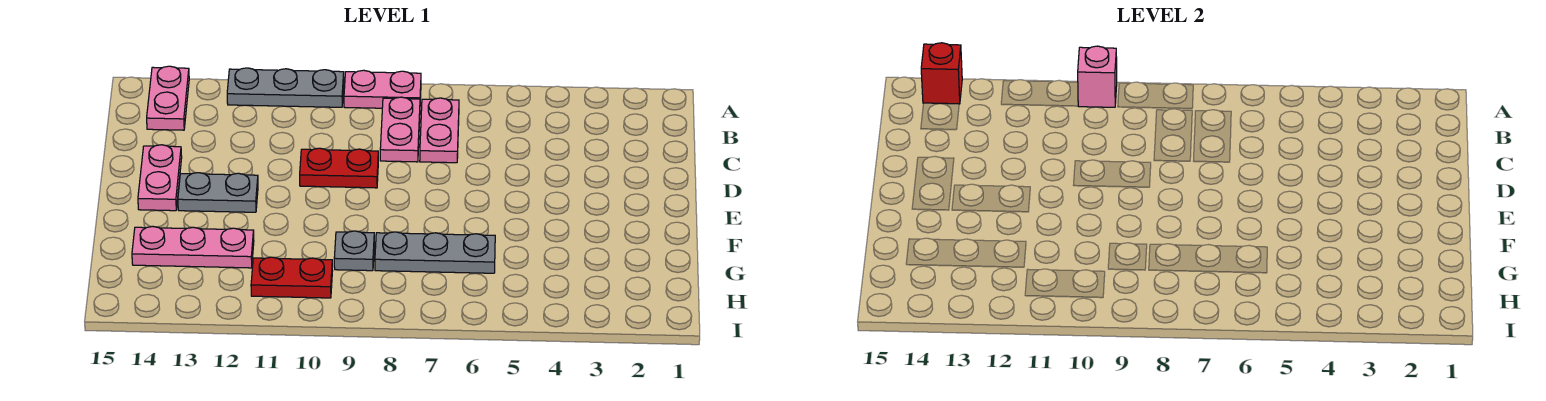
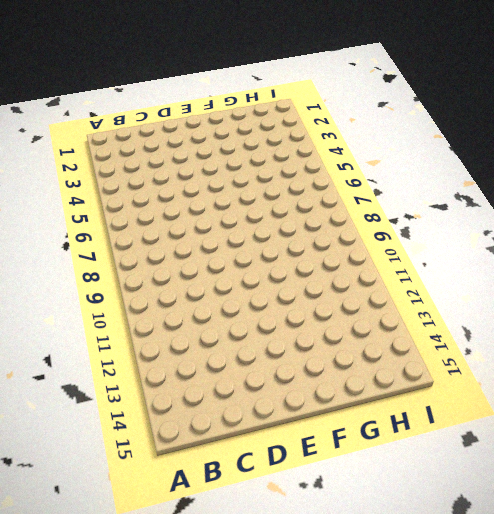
none -> pink 1x2 plate [344,70,421,108]
none -> grey 1x3 plate [227,68,344,107]
none -> pink 1x2 plate [147,66,189,130]

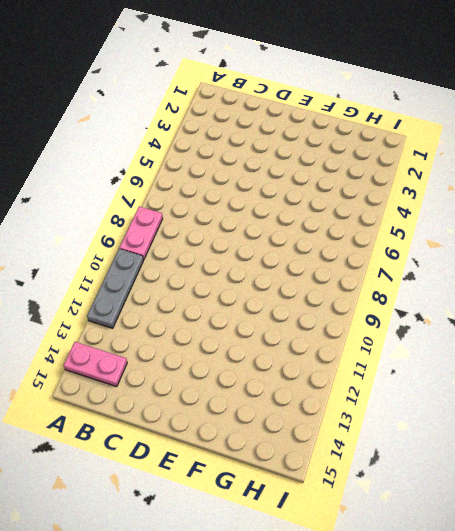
none -> pink 1x2 plate [420,98,459,163]
none -> pink 1x2 plate [380,97,420,162]
none -> red 1x2 plate [300,148,378,188]

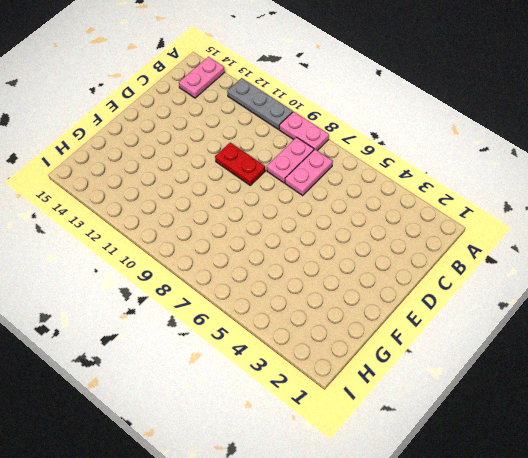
none -> pink 1x2 plate [138,145,182,211]
none -> grey 1x2 plate [178,173,258,212]
none -> grey 1x3 plate [375,232,495,273]

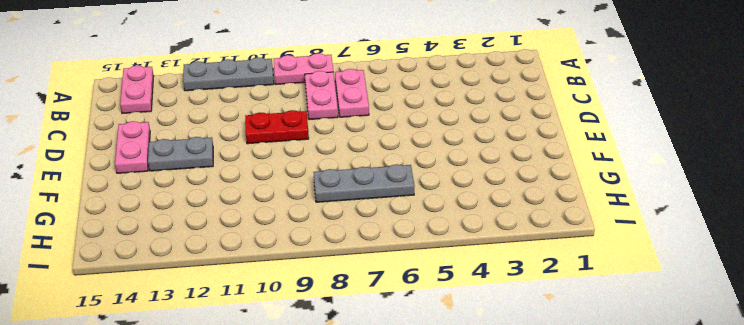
none -> grey 1x1 plate [334,231,374,271]
none -> pink 1x3 plate [132,227,254,268]
none -> red 1x2 plate [251,257,333,298]

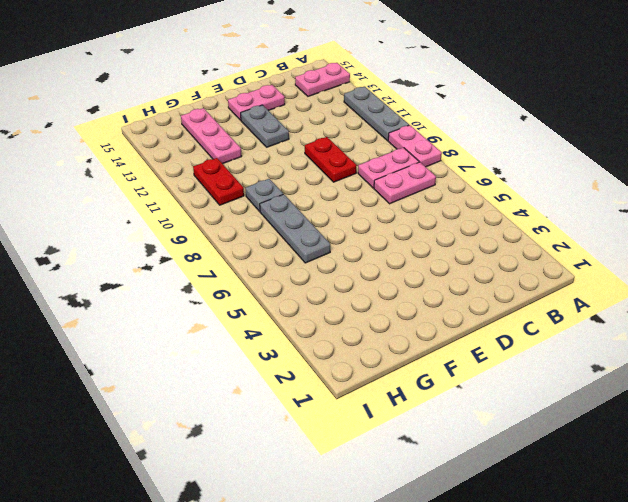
none -> pink 1x1 brick [1078,46,1117,107]
none -> red 1x1 brick [921,43,962,104]

